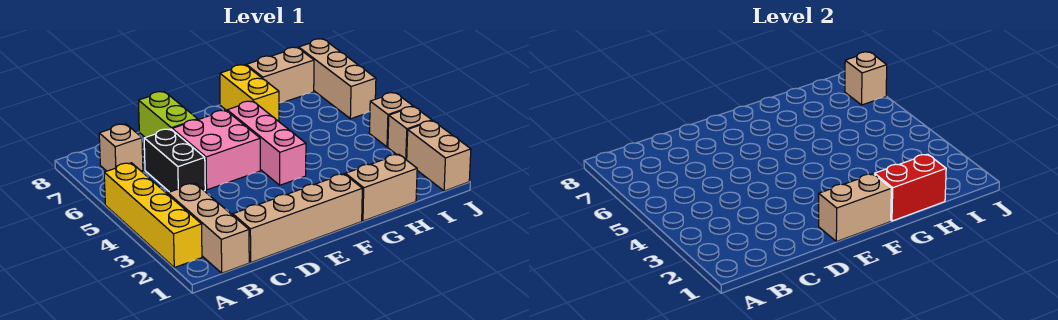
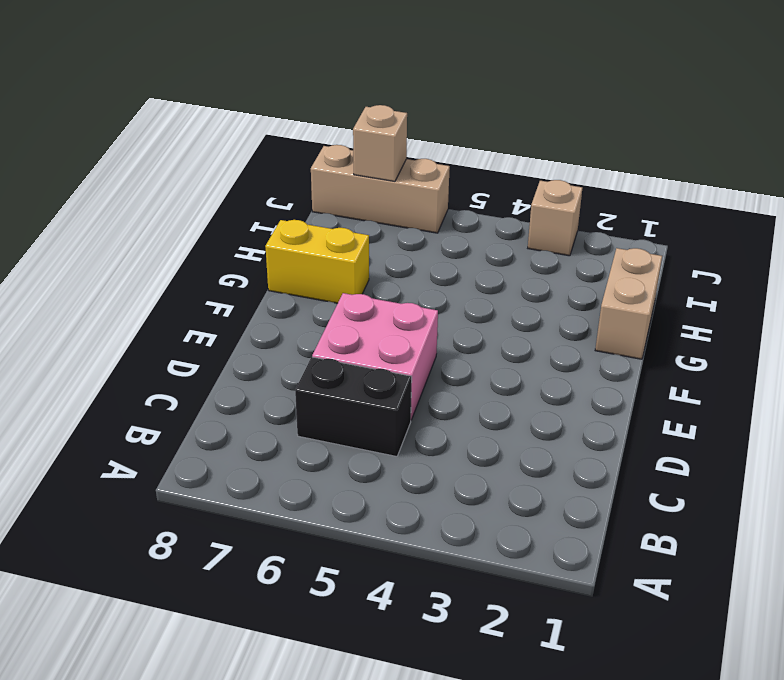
none -> yellow 1x4 brick [104,163,202,268]
none -> tan 1x3 brick [168,183,249,273]
none -> tan 1x1 brick [99,124,143,171]

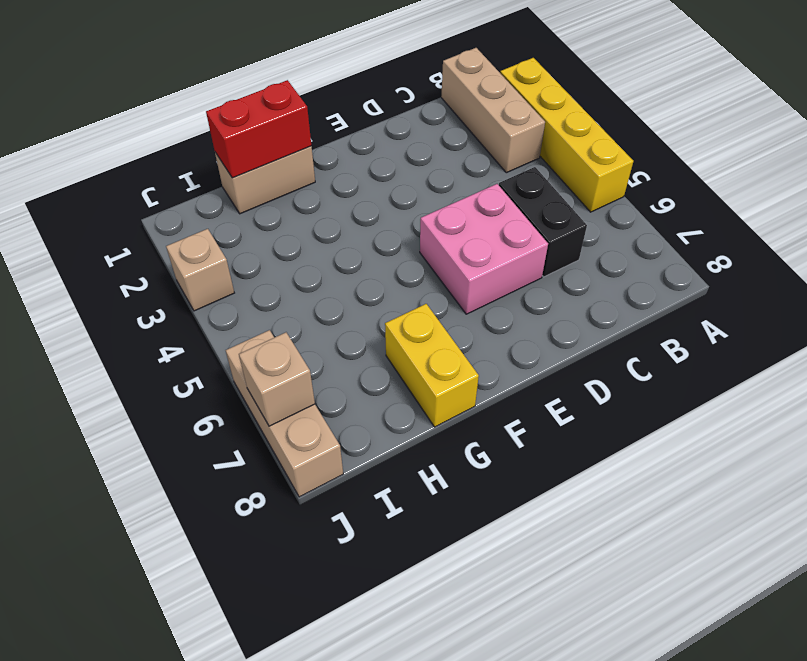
none -> tan 1x1 brick [99,124,143,171]
none -> tan 1x4 brick [233,174,362,262]
none -> lime 1x2 brick [138,92,198,137]

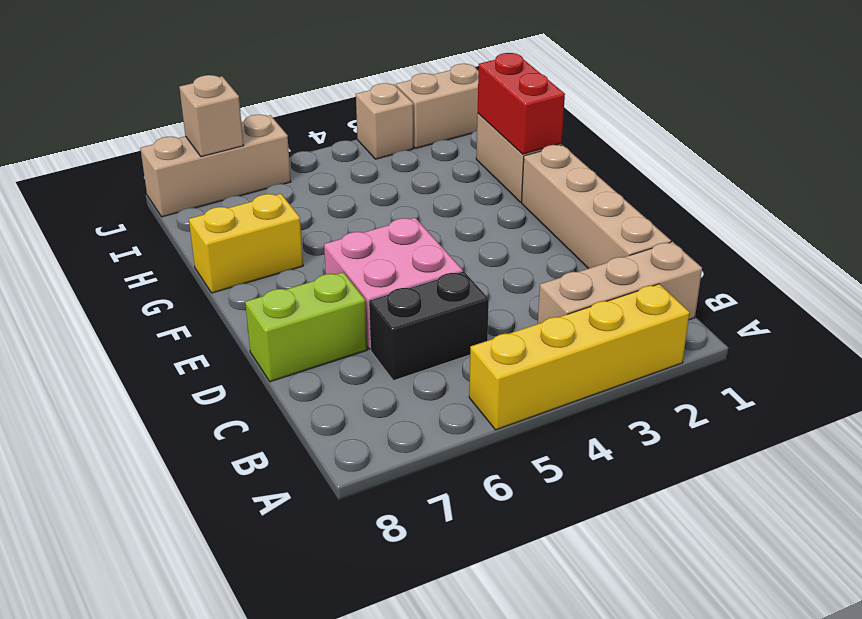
none -> tan 1x1 brick [99,124,143,171]
none -> pink 1x3 brick [227,101,306,185]
none -> tan 1x2 brick [246,47,314,103]

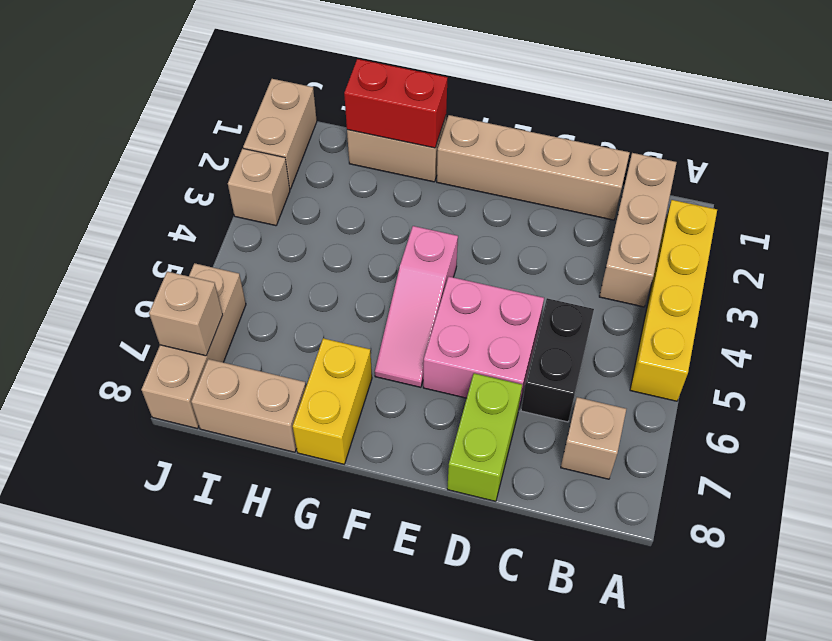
pink 1x3 slope [375,226,458,387] -> pink 1x3 brick [227,101,306,185]
none -> tan 1x1 brick [369,93,413,147]
none -> tan 1x2 brick [819,174,891,242]

